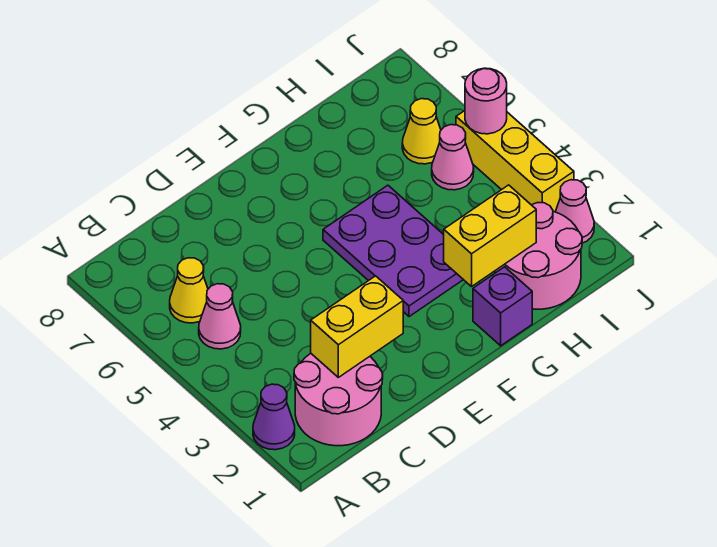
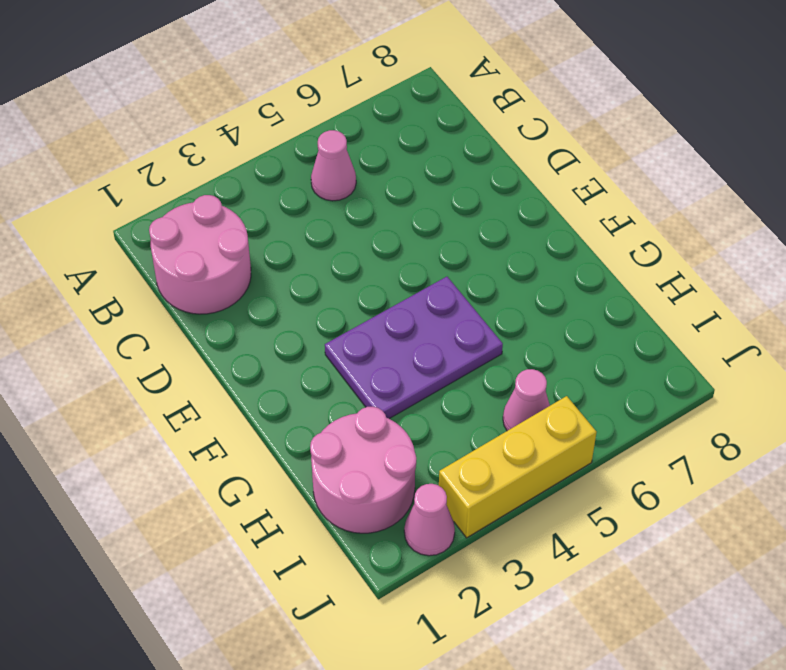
none -> purple 1x1 cone [253,384,295,450]
none -> yellow 1x1 cone [170,258,208,323]
none -> purple 1x1 brick [473,267,532,346]

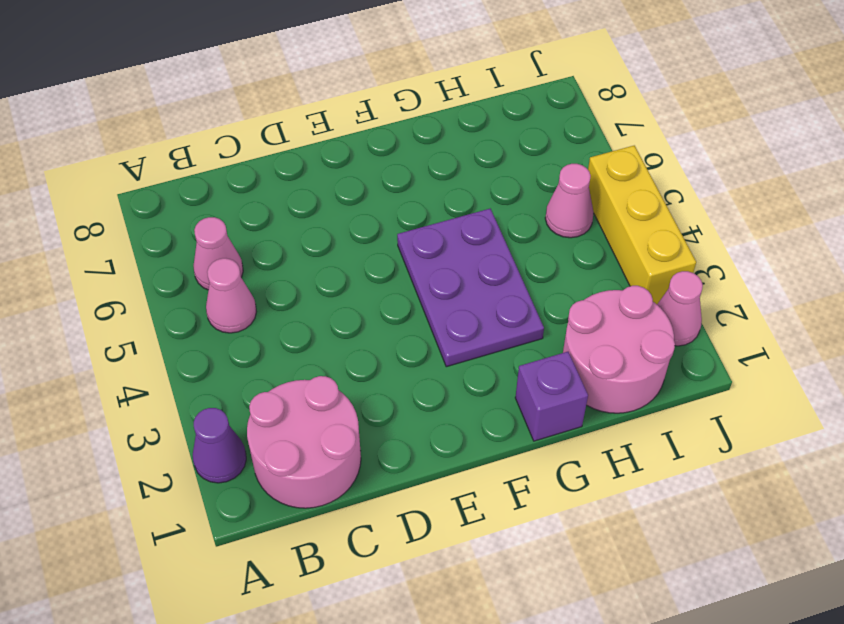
pink 1x1 cone [194,217,243,290] -> yellow 1x1 cone [170,258,208,323]
none -> yellow 1x1 cone [402,99,441,164]
none -> yellow 1x2 brick [311,276,403,377]
none -> yellow 1x2 brick [444,185,536,287]

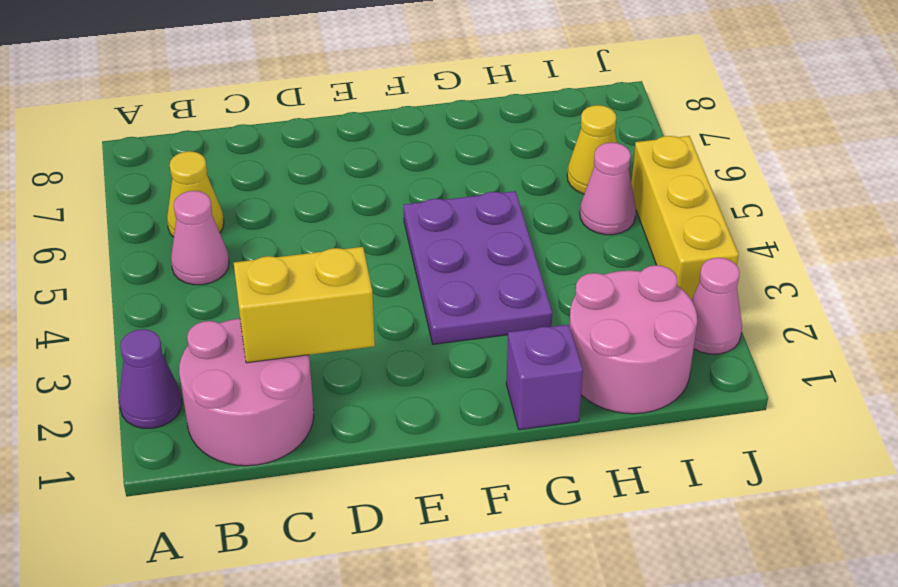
none -> yellow 1x2 brick [444,185,536,287]
none -> pink 1x1 round brick [465,68,507,134]

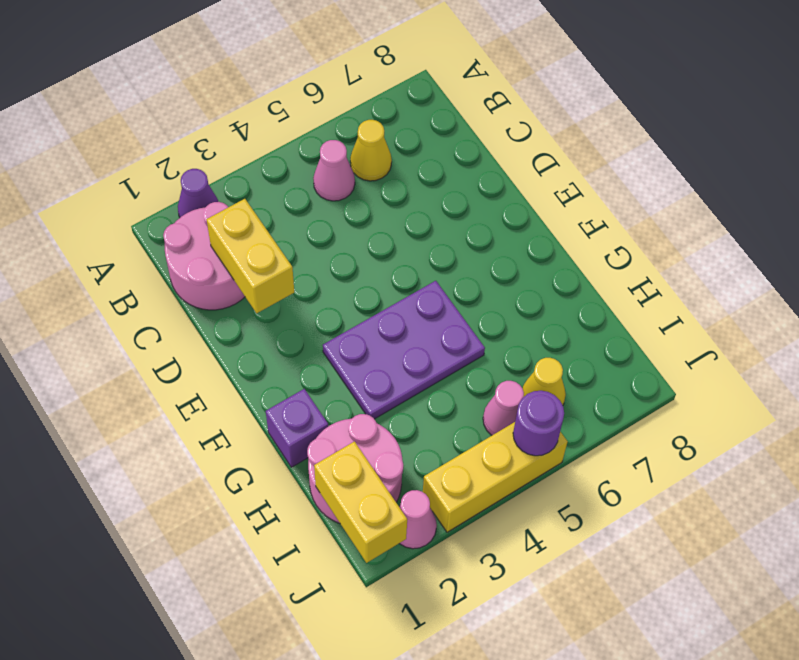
yellow 1x2 brick [314,441,407,563] -> yellow 1x2 brick moved to [444,185,536,287]
purple 1x1 round brick [513,391,564,456] -> pink 1x1 round brick [465,68,507,134]

